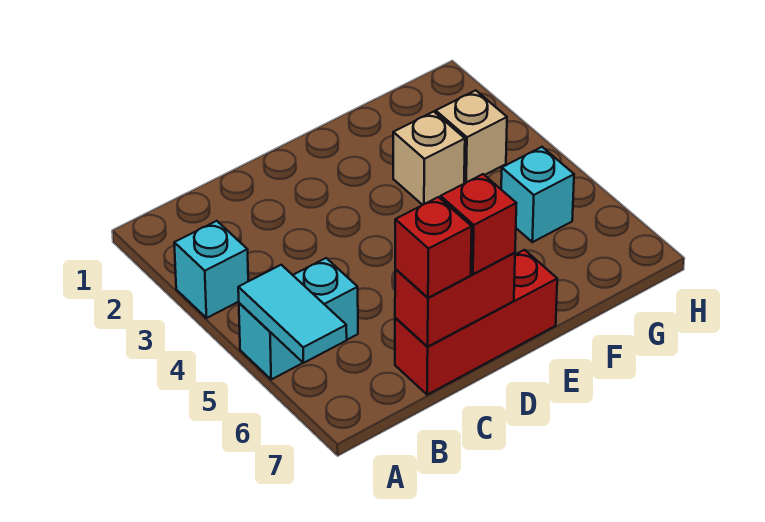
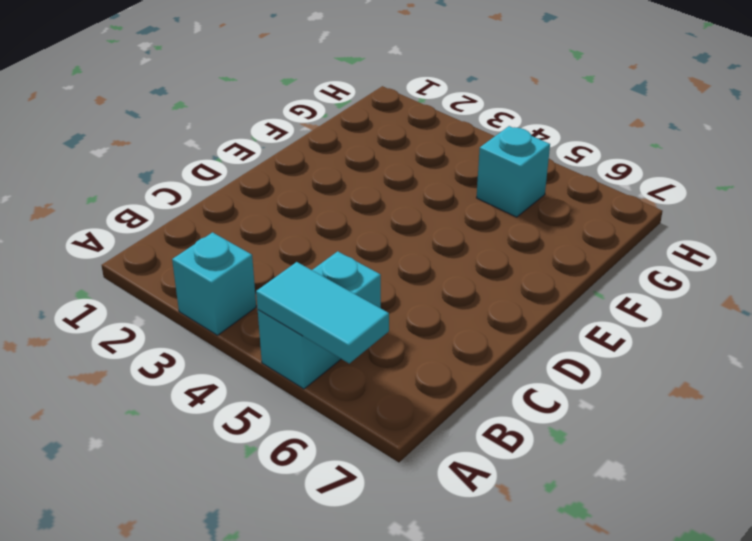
none -> red 1x3 brick [395,250,557,395]
none -> tan 1x1 brick [393,112,465,205]

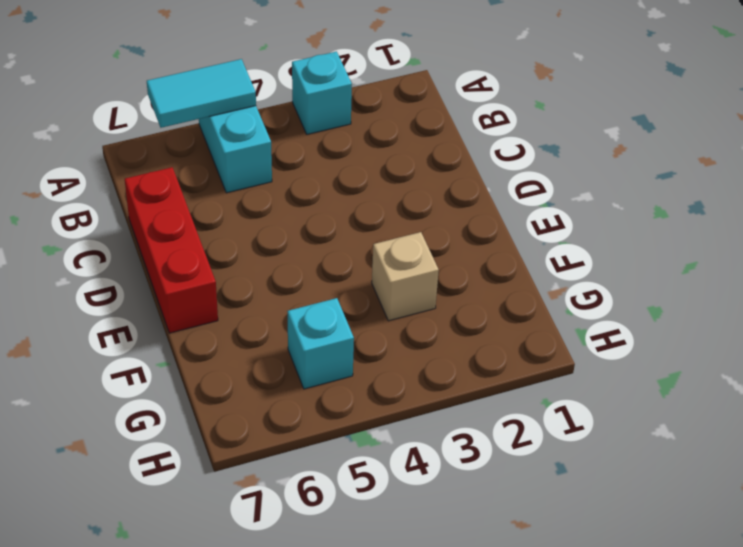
none -> tan 1x1 brick [436,90,507,183]
none -> red 1x2 brick [395,253,515,347]

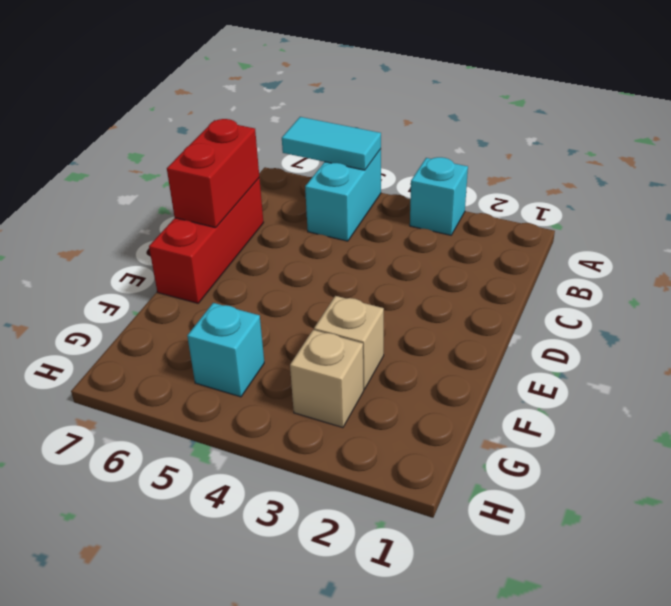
none -> red 1x1 brick [395,197,472,298]
none -> red 1x1 brick [441,174,516,274]

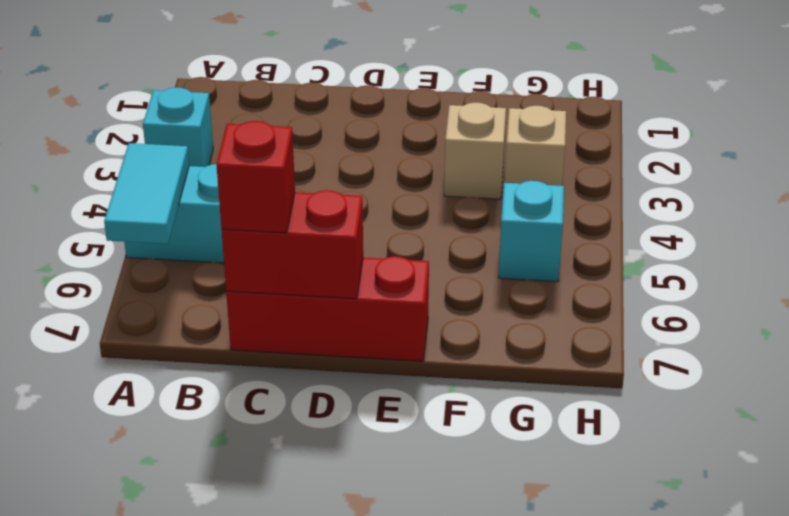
none -> red 1x1 brick [441,174,516,274]

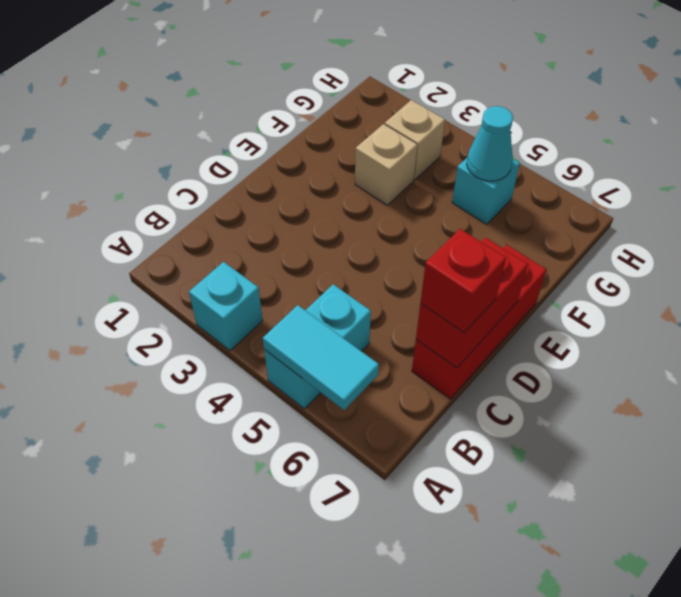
cyan 1x1 cone [467,106,513,181] -> none
none -> red 1x1 brick [441,174,516,274]

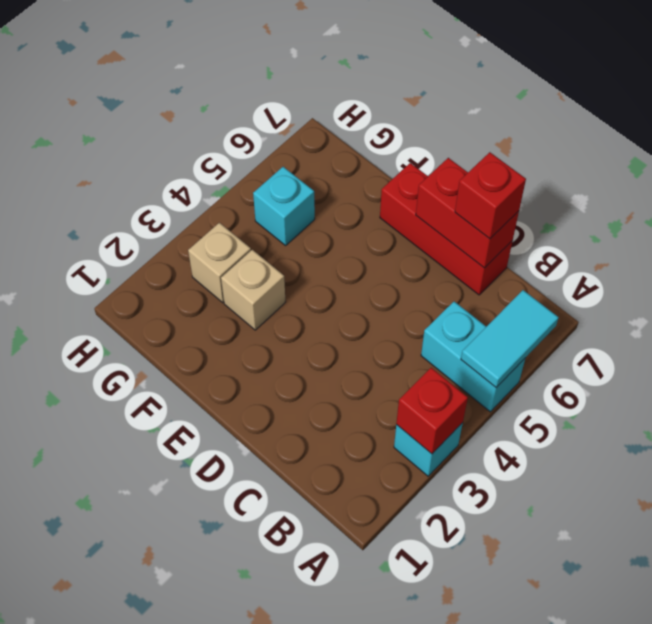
red 1x1 brick [396,368,468,454] -> red 1x1 brick moved to [441,174,516,274]

